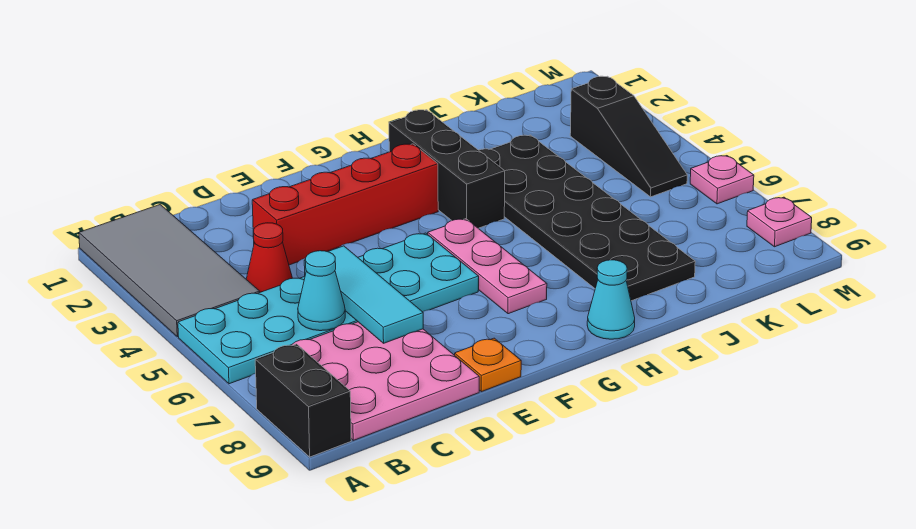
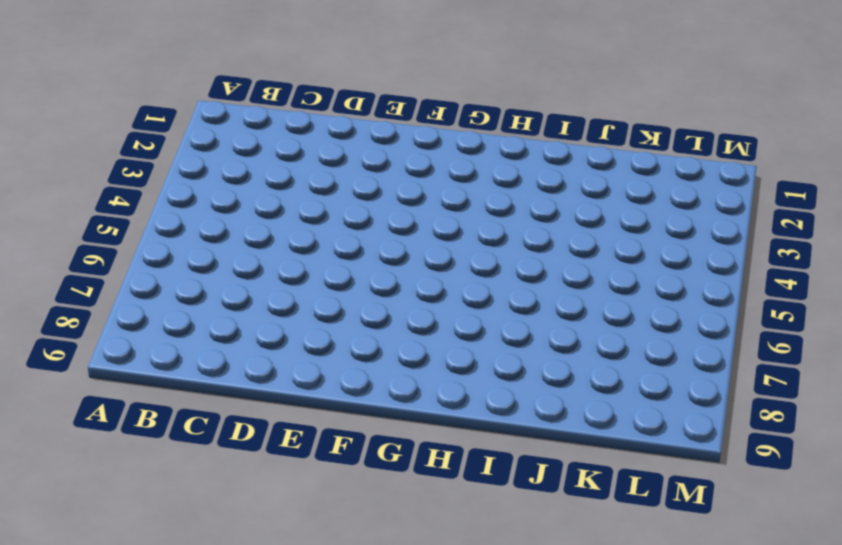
none -> grey 2x4 tile [79,205,260,337]
none -> cyan 2x6 plate [178,233,479,384]
none -> black 1x2 brick [255,344,351,457]

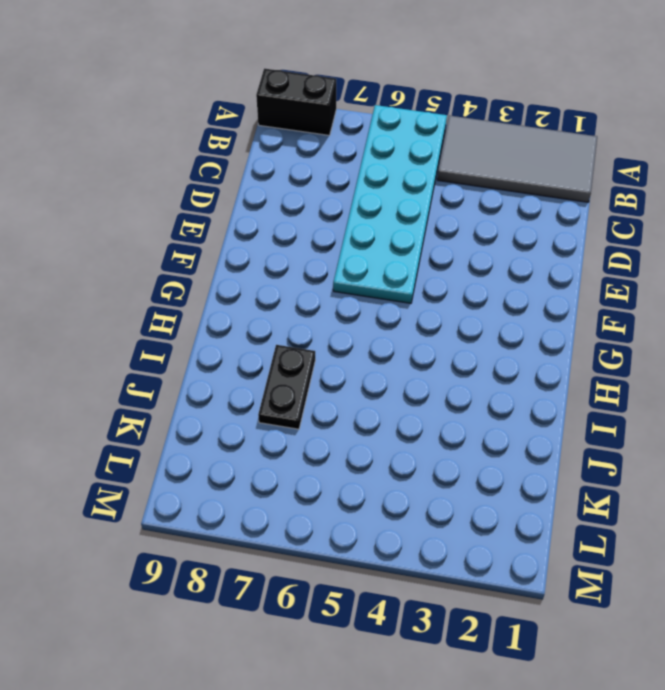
black 1x2 plate [258,345,315,429] -> black 2x6 plate [479,135,695,301]
none -> pink 3x3 plate [292,322,479,440]
none -> red 1x1 cone [246,223,292,292]
none -> red 1x4 brick [252,144,438,265]

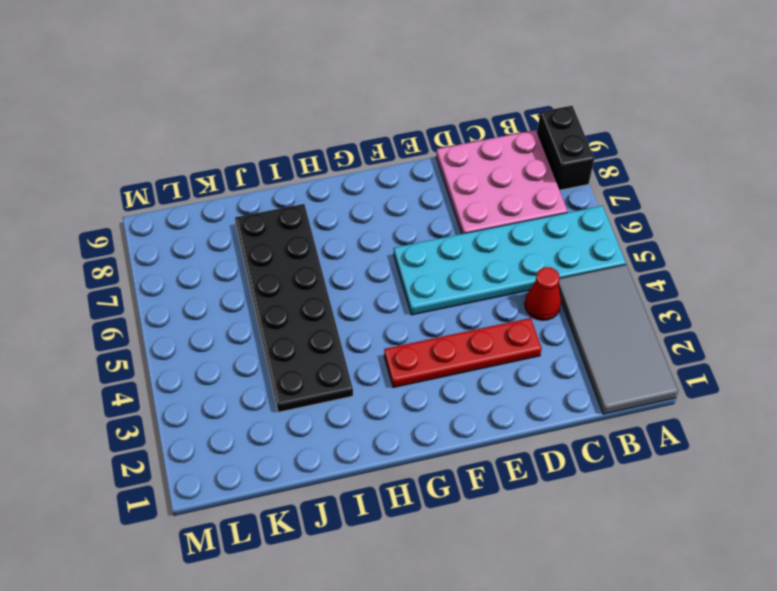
red 1x4 plate [384,318,542,388] -> red 1x4 brick [252,144,438,265]
none -> orange 1x1 plate [455,338,521,392]
none -> pink 1x3 plate [428,219,547,314]
none -> black 1x3 brick [389,110,505,228]

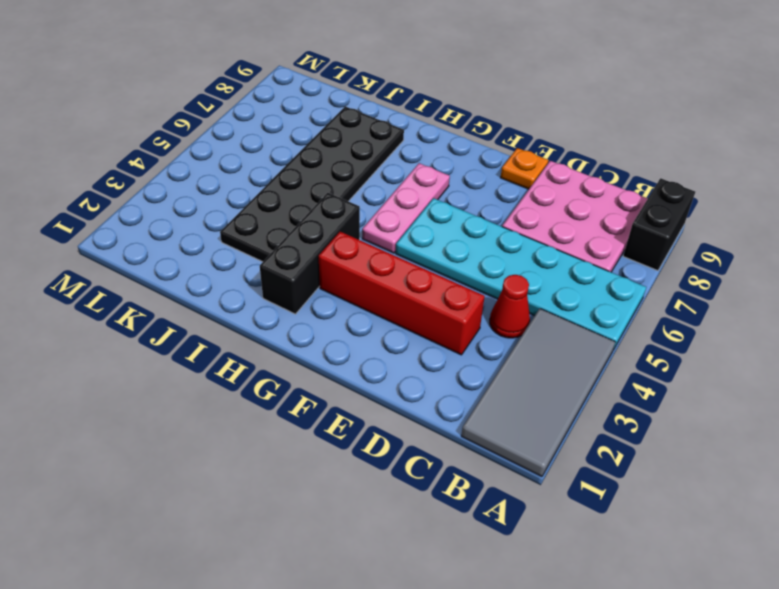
none -> cyan 1x1 cone [587,260,635,339]
none -> black 1x3 slope [570,76,687,197]
none -> pink 1x1 plate [690,156,754,204]

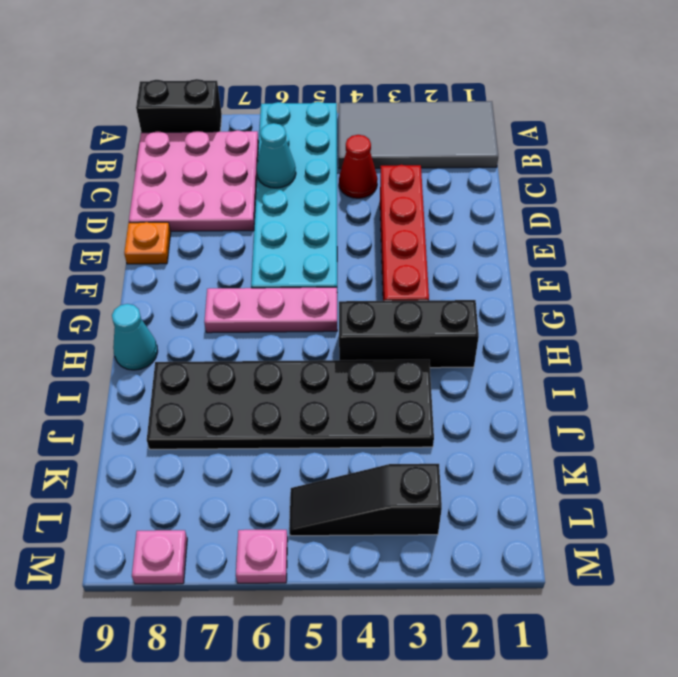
none -> cyan 1x3 tile [304,246,423,343]

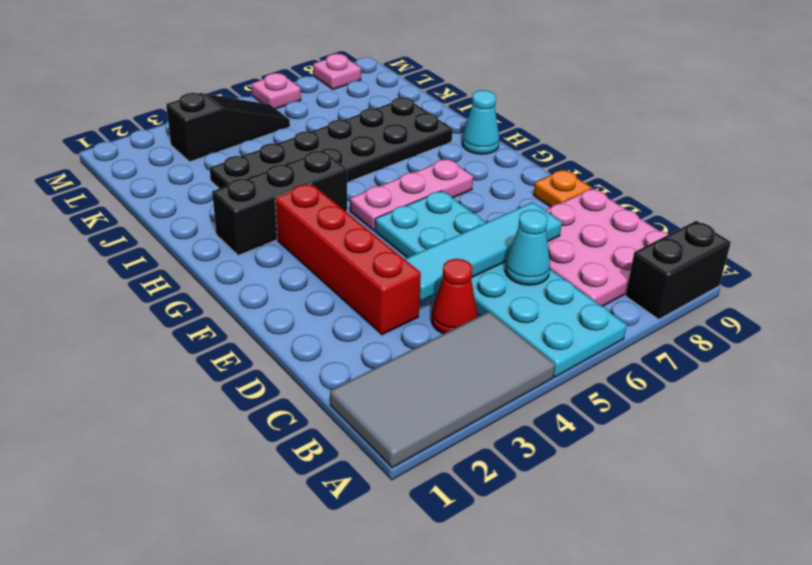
cyan 1x4 tile [405,202,562,301] -> cyan 1x3 tile [304,246,423,343]

